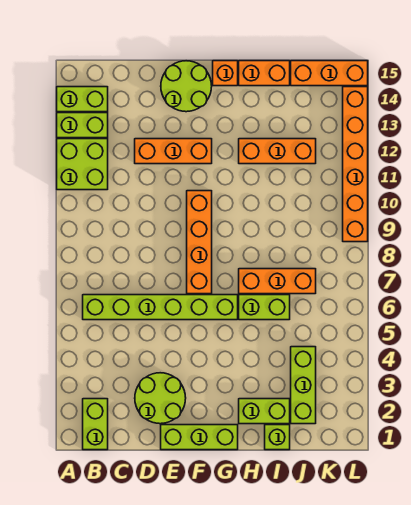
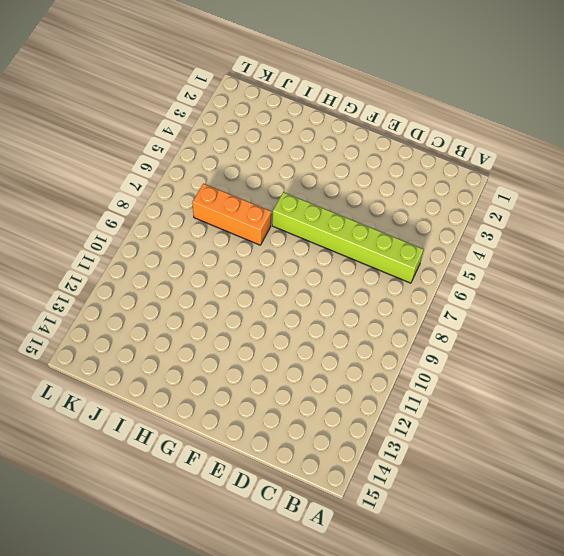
none -> lime 2x2 brick [57,139,108,190]
none -> lime 1x2 brick [57,113,108,138]
none -> lime 1x2 brick [57,87,108,112]

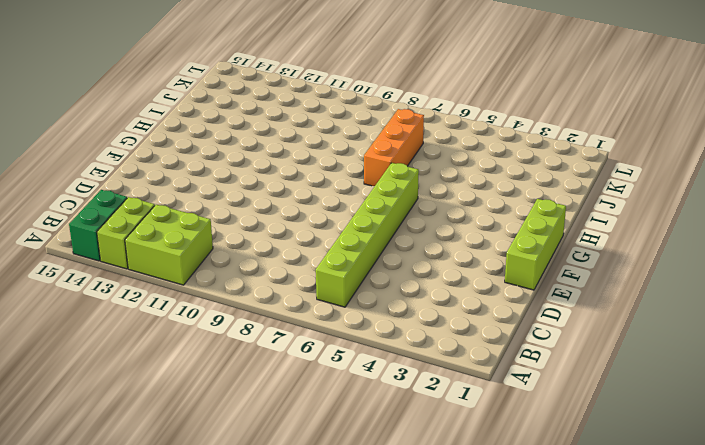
green 1x2 brick [69,190,127,261] -> lime 1x2 brick [57,87,108,112]
none -> lime 1x2 brick [83,399,108,450]
none -> lime 2x2 round brick [135,373,186,424]
none -> orange 1x3 brick [135,139,212,164]

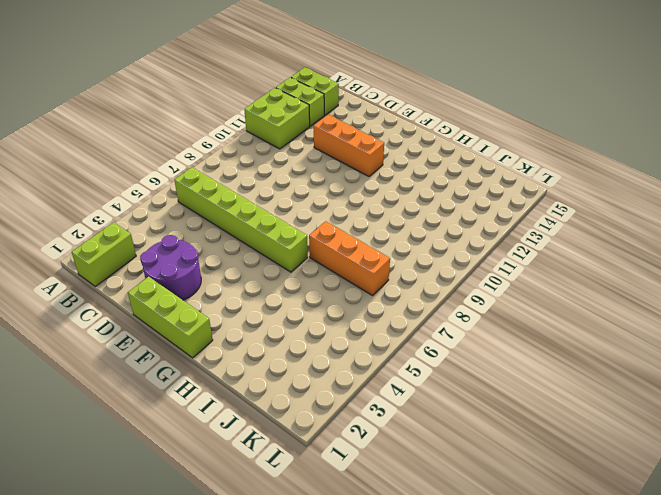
purple 2x2 round brick [140,235,201,300] -> lime 2x2 round brick [135,373,186,424]
none -> lime 2x2 round brick [161,61,212,112]
none -> orange 1x4 brick [187,191,212,294]
none -> orange 1x1 brick [213,61,238,86]

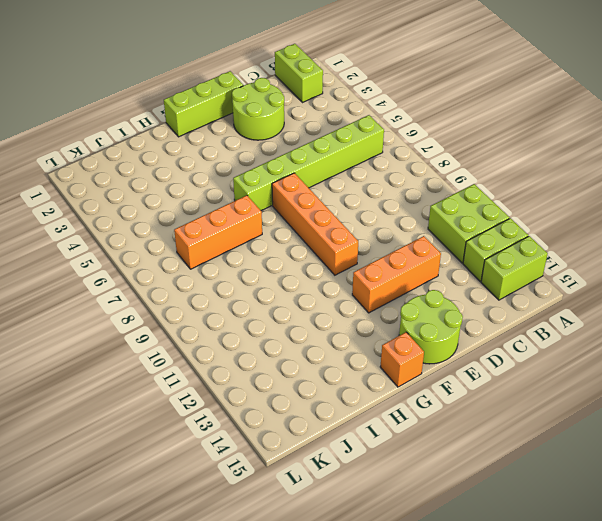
none -> lime 1x2 brick [239,399,290,424]
none -> lime 1x2 brick [239,295,290,320]
none -> orange 1x3 brick [239,139,316,164]

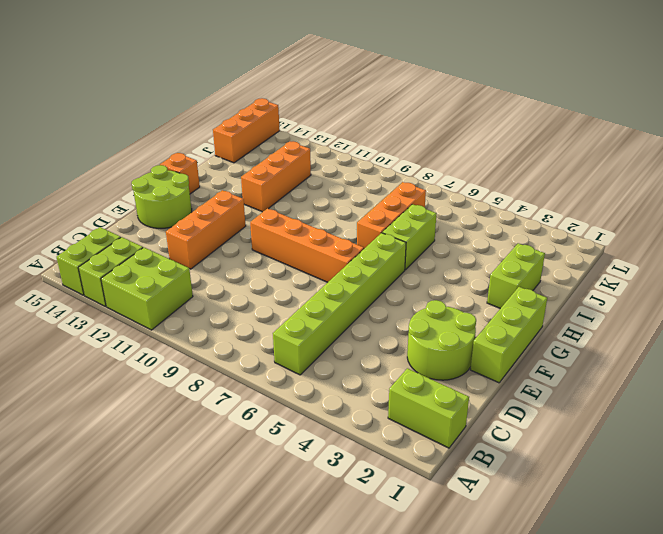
none -> orange 1x2 brick [239,61,290,86]
none -> lime 1x1 brick [265,425,290,450]
none -> lime 1x3 brick [291,347,316,424]

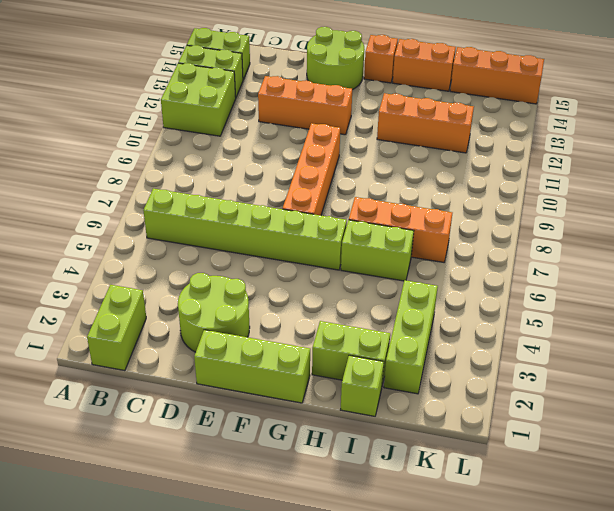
none -> orange 1x6 brick [343,87,368,242]

